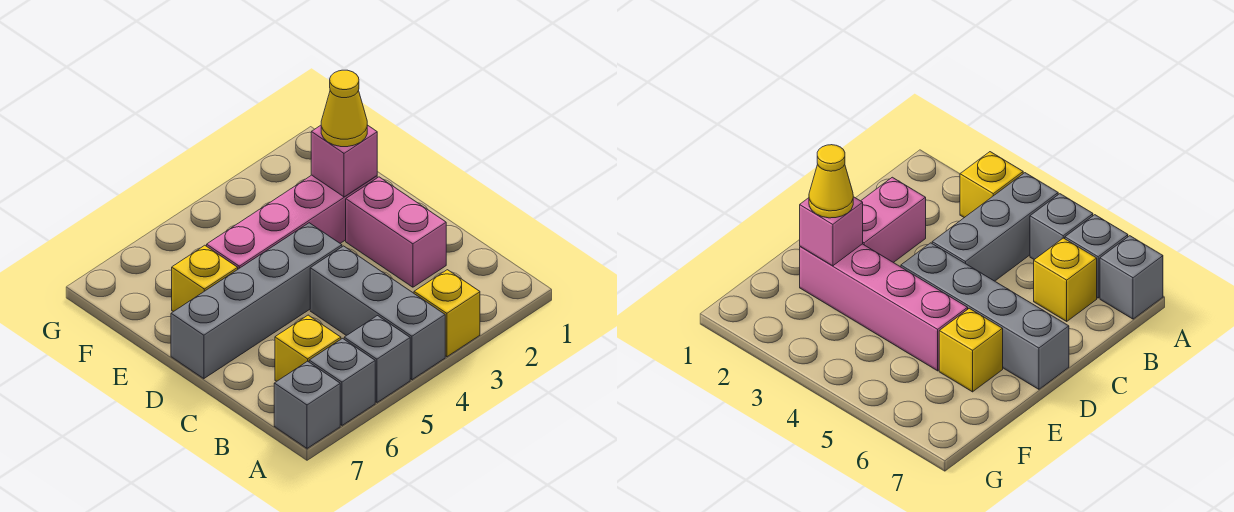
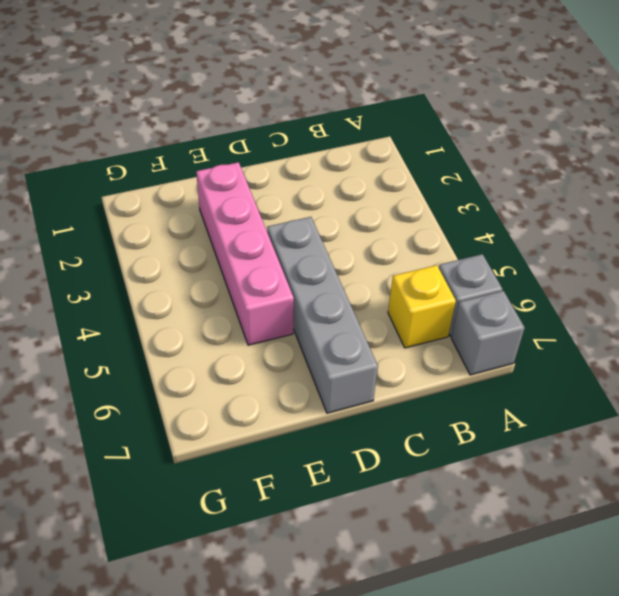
none -> yellow 1x1 brick [414,270,480,357]
none -> grey 1x3 brick [310,246,445,380]
none -> grey 1x1 brick [344,316,410,402]

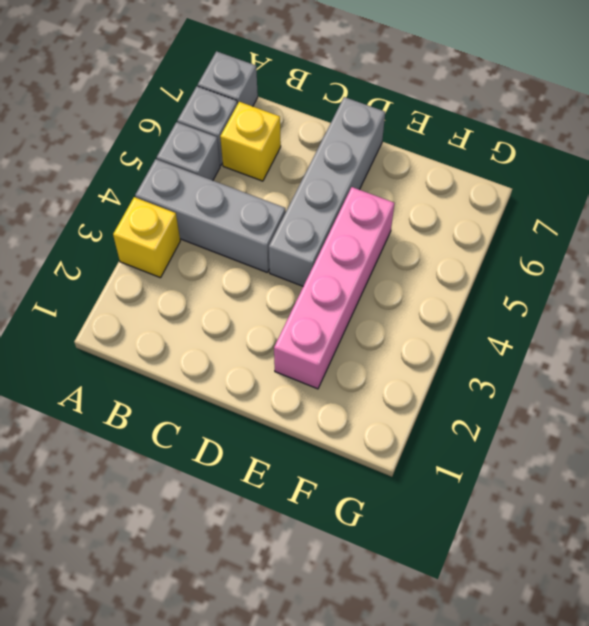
none -> pink 1x2 brick [346,177,446,287]
none -> yellow 1x1 brick [172,245,238,312]
none -> pink 1x1 brick [311,125,377,197]

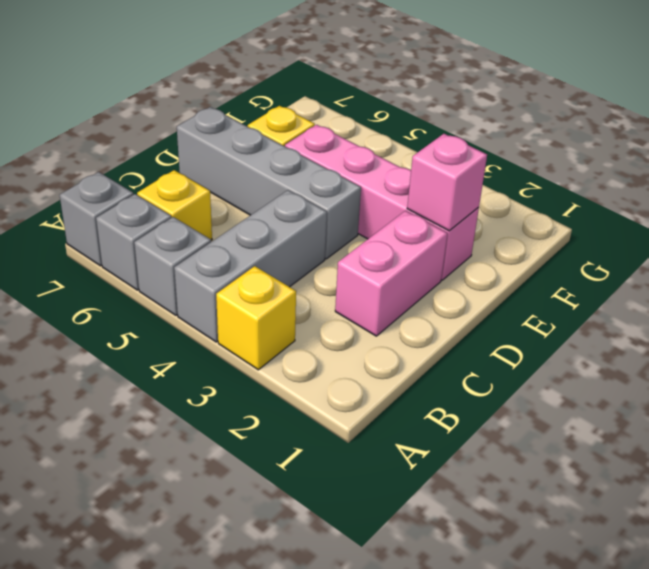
none -> yellow 1x1 cone [321,70,367,147]

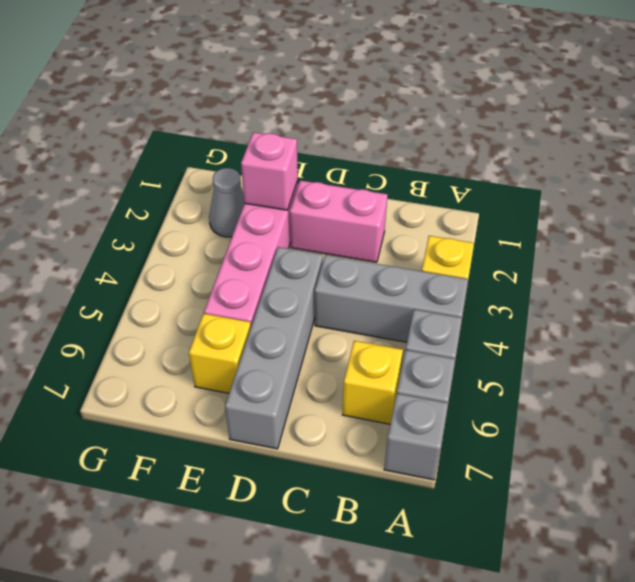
grey 1x1 cone [209,168,244,237] -> none
none -> yellow 1x1 cone [321,70,367,147]

